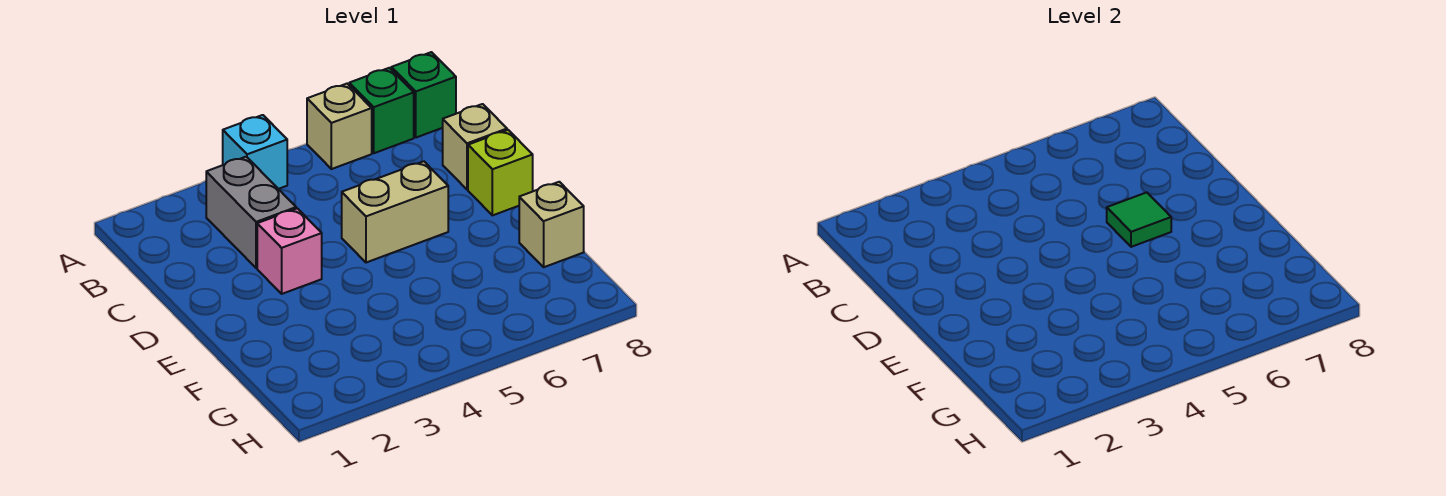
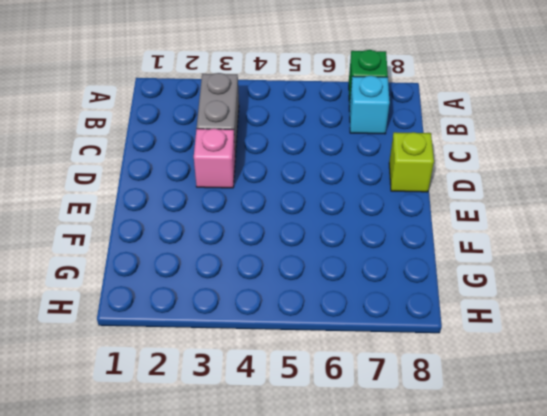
cyan 1x1 brick [349,76,390,134] -> cyan 1x1 brick moved to [223,115,287,189]
none -> tan 1x1 brick [307,84,372,169]
none -> green 1x1 brick [391,52,456,138]

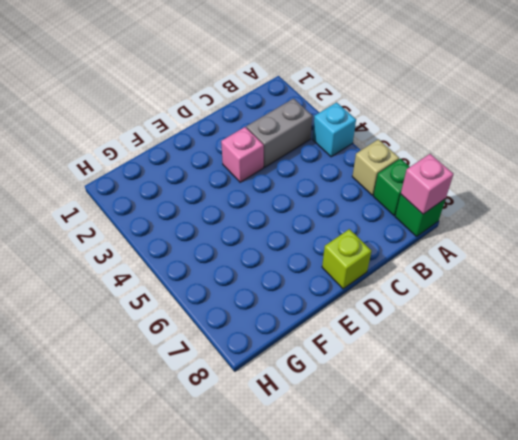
pink 1x1 brick [401,154,453,214] -> none
none -> tan 1x1 brick [443,104,507,189]
none -> tan 1x2 brick [342,161,448,263]

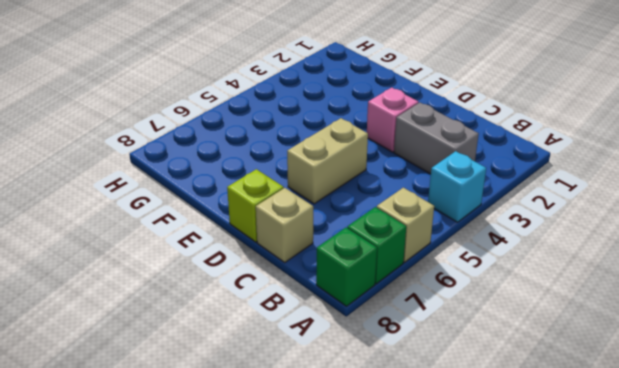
none -> tan 1x1 brick [519,182,584,267]
none -> green 1x1 tile [1107,192,1171,247]

